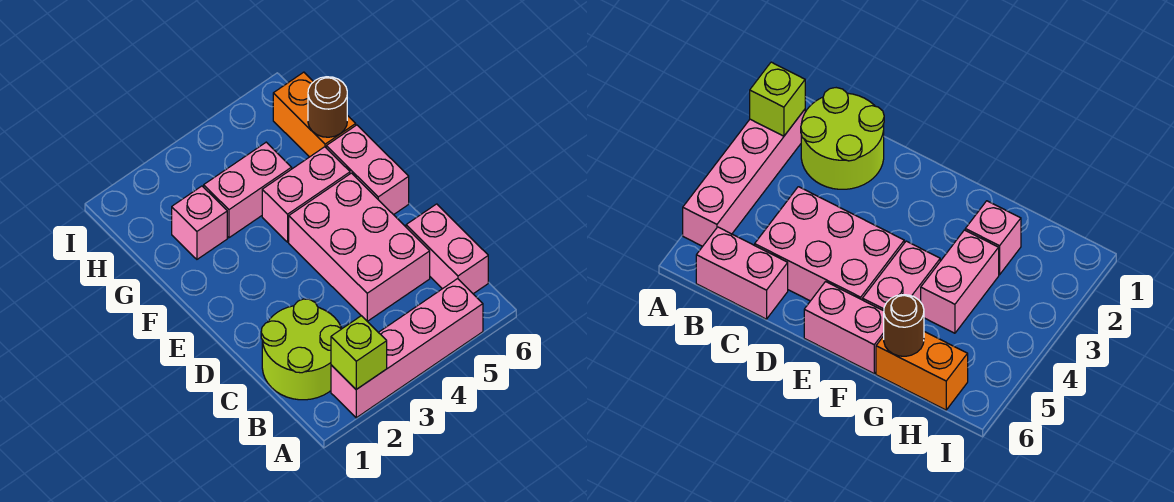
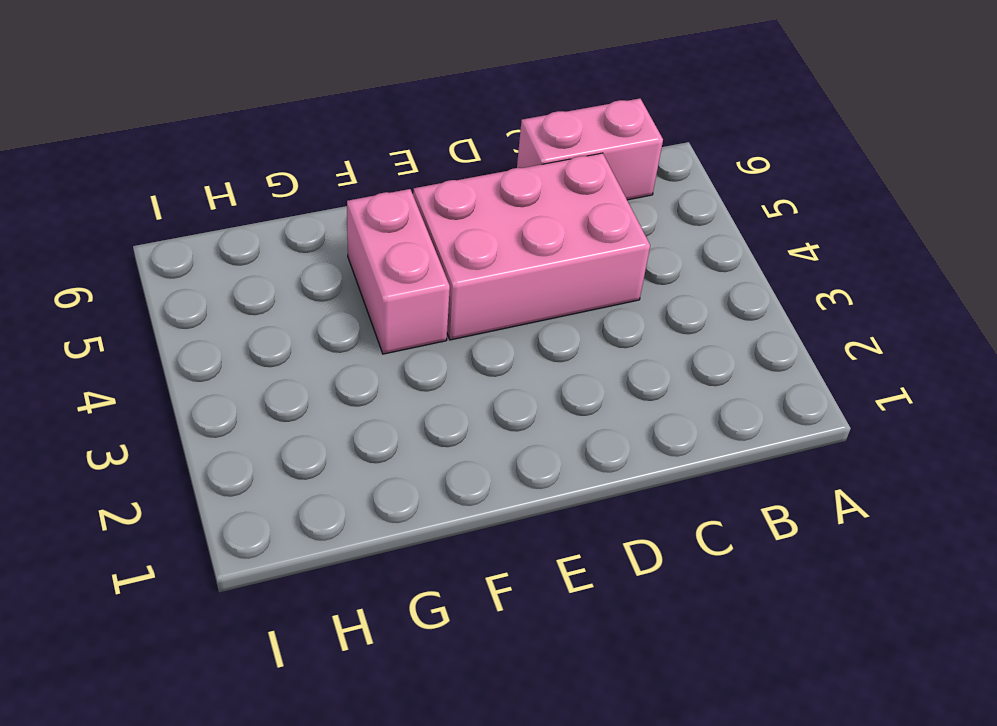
none -> pink 1x4 brick [331,279,483,418]
none -> lime 2x2 round brick [261,299,342,400]

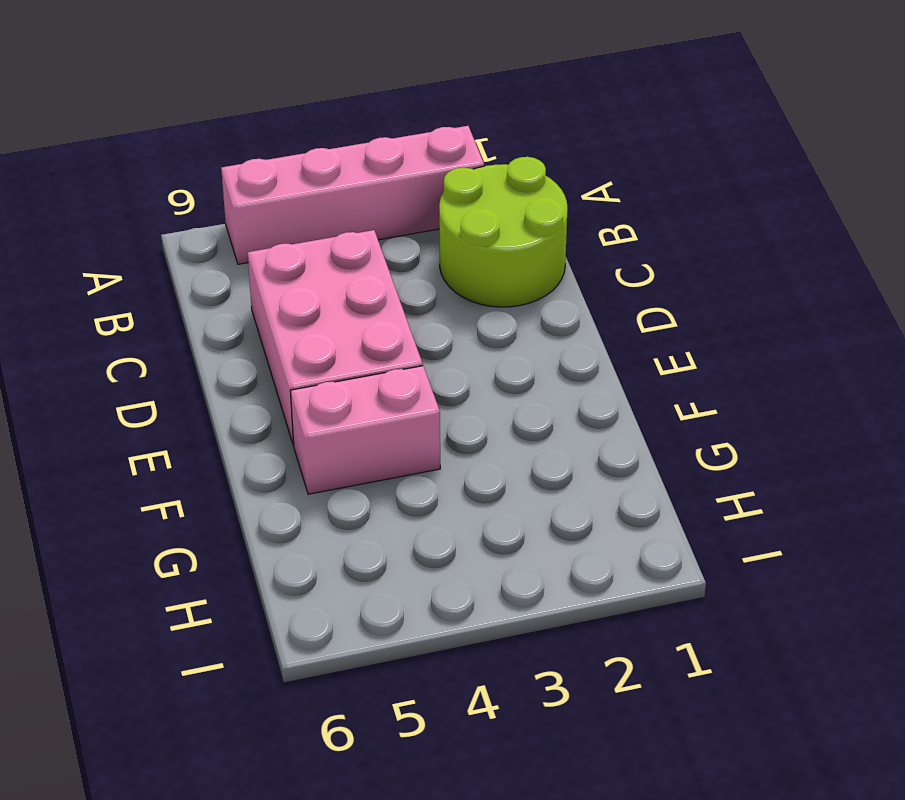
none -> pink 1x2 brick [406,204,488,294]
none -> pink 1x2 brick [326,125,409,215]

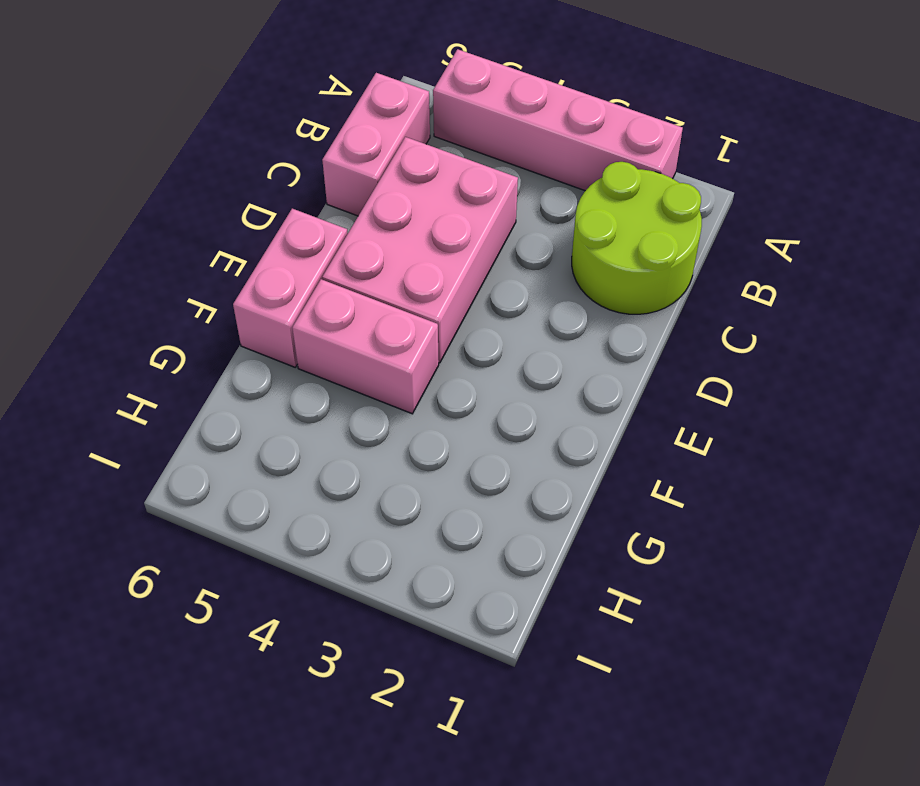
none -> pink 1x1 brick [172,186,227,259]
none -> pink 1x2 brick [204,142,292,238]

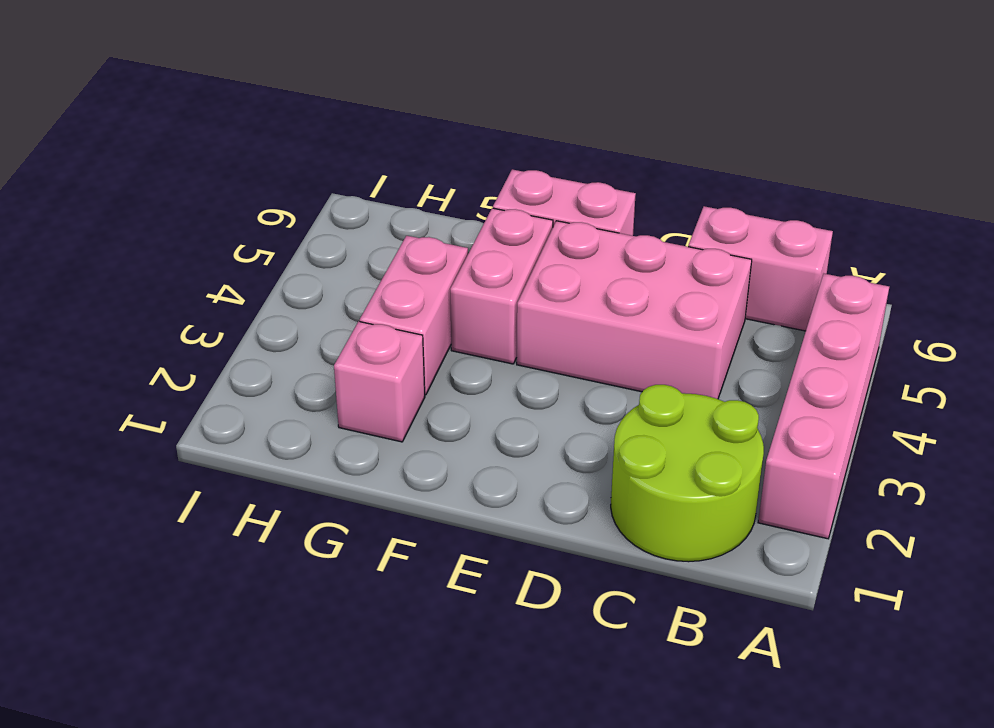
none -> orange 1x2 brick [273,72,356,157]
none -> lime 1x1 brick [331,316,387,389]

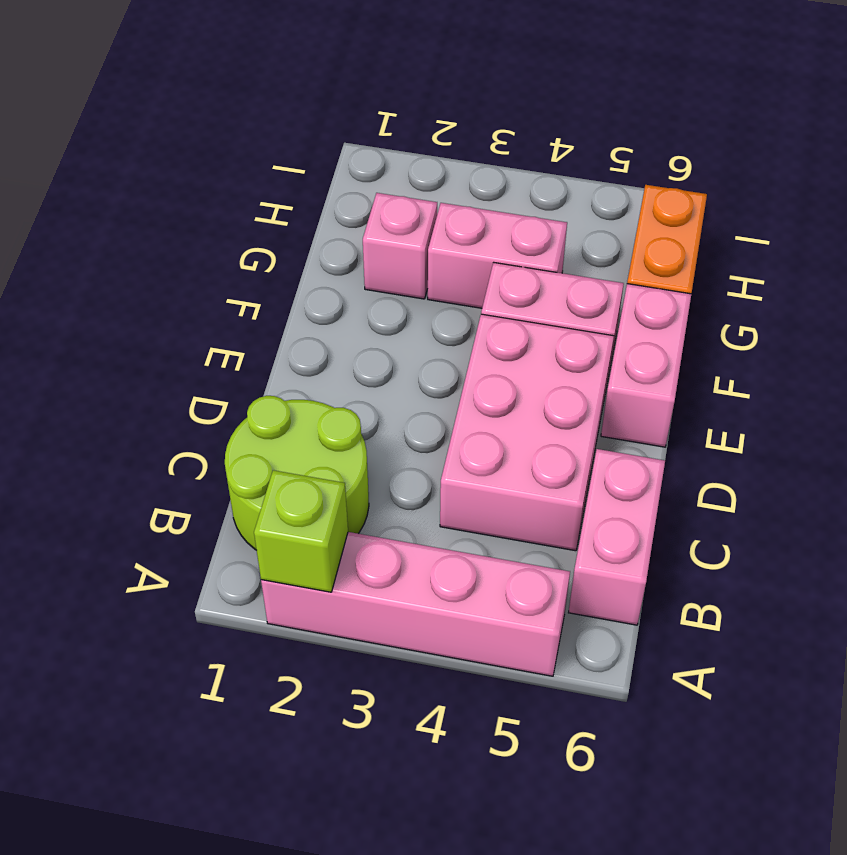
none -> brown 1x1 round brick [308,77,347,137]

